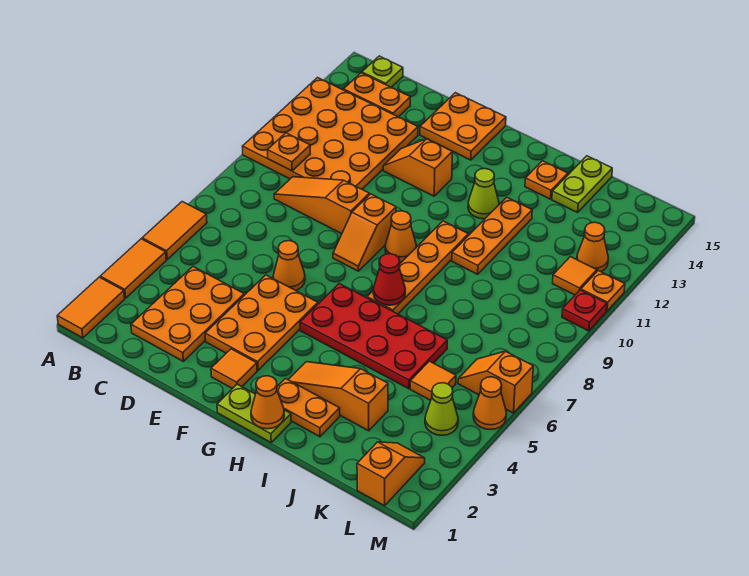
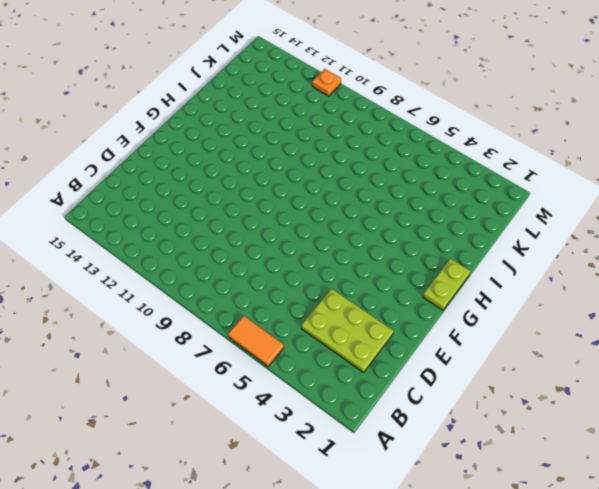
lime 2x3 plate [301,289,394,372] -> orange 2x3 plate [131,267,244,361]
none -> orange 1x2 tile [57,277,125,338]
none -> orange 1x2 tile [100,239,166,298]
none -> orange 4x4 plate [242,78,418,189]
none -> orange 1x2 plate [344,73,410,117]

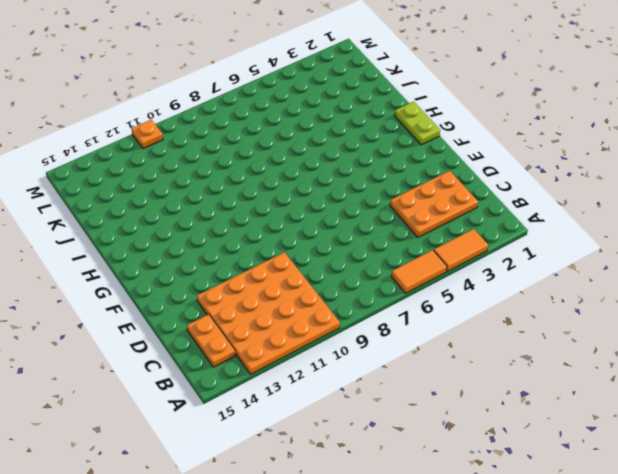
none -> orange 1x2 tile [57,277,125,338]
none -> lime 1x1 plate [362,56,403,87]
none -> orange 1x3 slope [274,177,369,234]
none -> orange 2x3 plate [205,275,318,370]

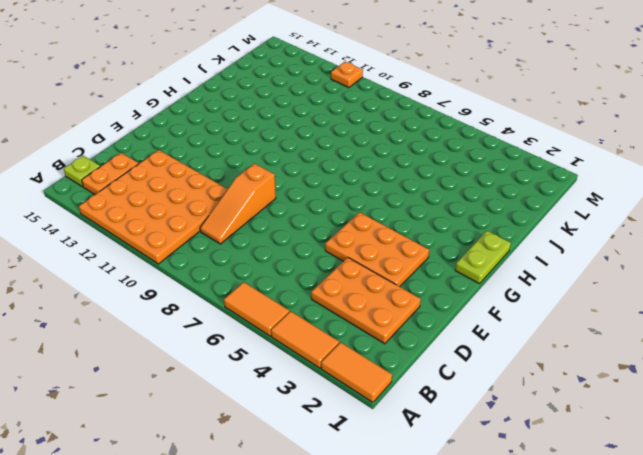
none -> orange 1x1 cone [273,241,305,291]
none -> orange 1x2 slope [383,139,452,196]
none -> orange 2x2 plate [420,93,506,160]
none -> orange 1x1 tile [211,349,257,389]

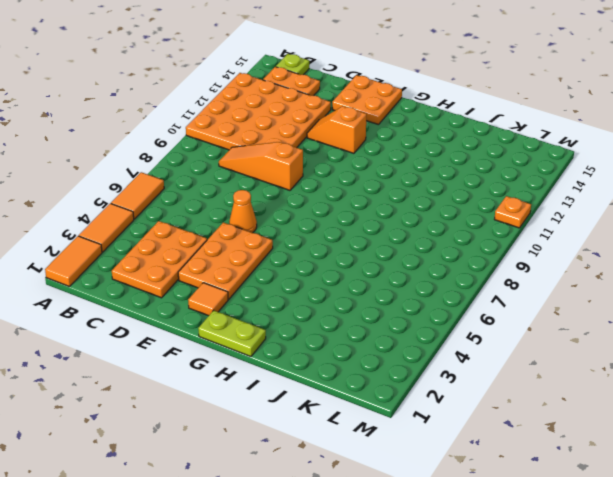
none -> orange 1x2 slope [333,194,396,271]
none -> red 2x4 plate [300,284,447,389]
none -> orange 1x1 cone [385,211,417,262]
none -> orange 1x2 plate [277,379,340,437]

